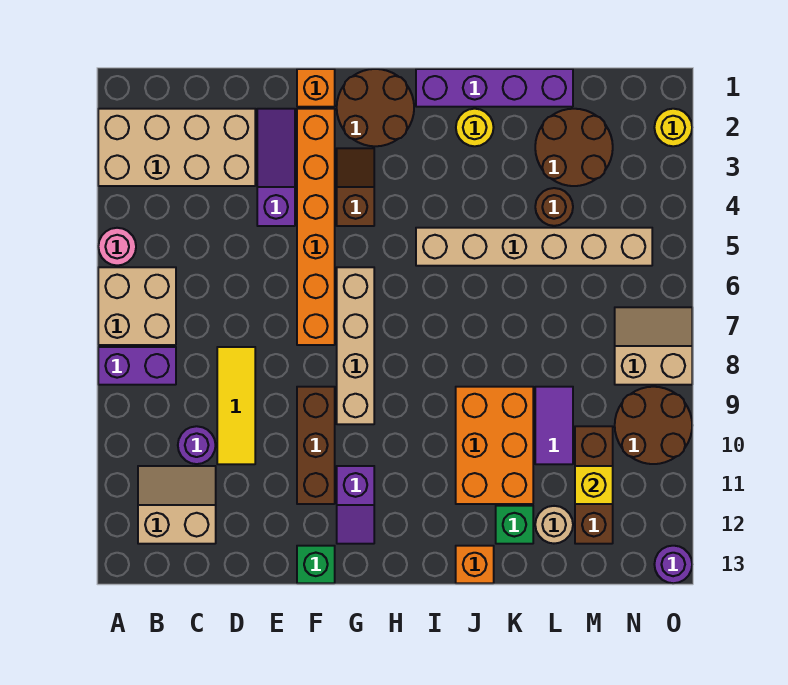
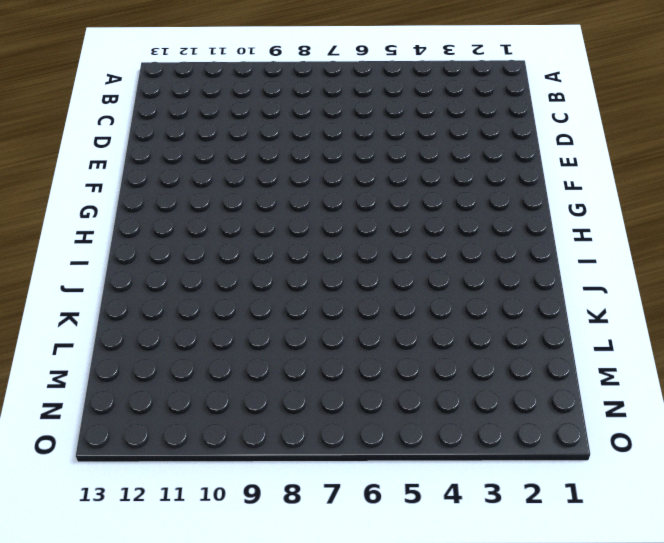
none -> tan 2x4 brick [98,109,255,186]
none -> pink 1x1 round brick [98,228,136,266]
none -> tan 2x2 brick [98,267,176,345]
none -> purple 1x2 brick [98,347,176,385]

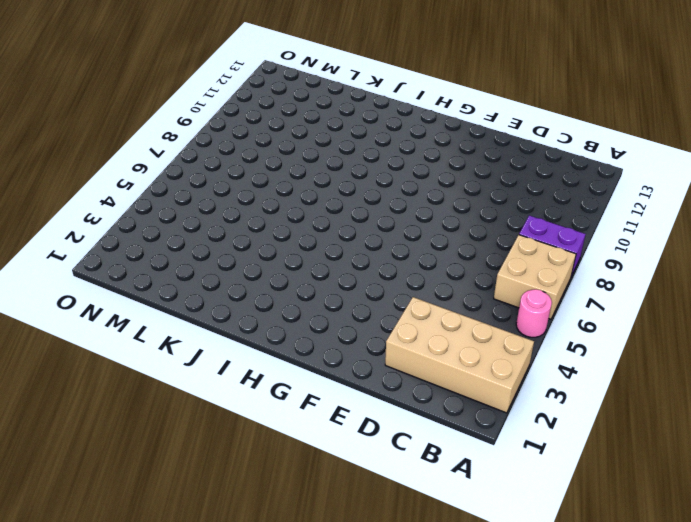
none -> tan 2x2 slope [138,466,216,544]
none -> purple 1x1 round brick [178,426,216,464]
none -> yellow 1x3 tile [217,347,255,464]
none -> purple 1x3 slope [257,109,295,226]

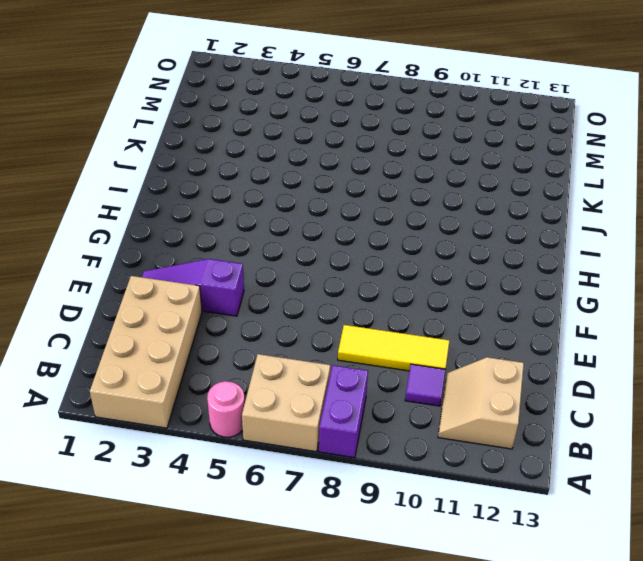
purple 1x1 tile [405,364,446,406] -> purple 1x1 round brick [178,426,216,464]
none -> orange 1x1 brick [297,69,335,107]
none -> orange 1x6 brick [297,109,335,345]
none -> brown 1x3 brick [297,387,335,504]
none -> green 1x1 brick [297,546,335,583]

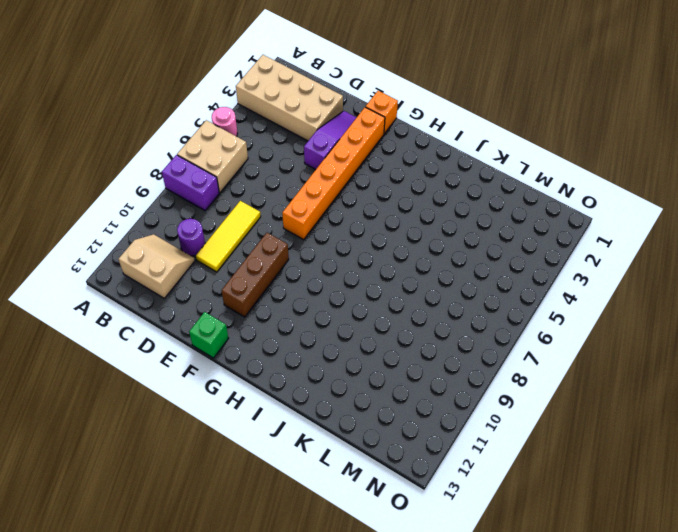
none -> brown 2x2 round brick [337,69,414,146]
none -> brown 1x2 slope [337,148,374,226]
none -> tan 1x4 brick [337,267,374,424]
none -> purple 1x2 slope [337,466,374,544]

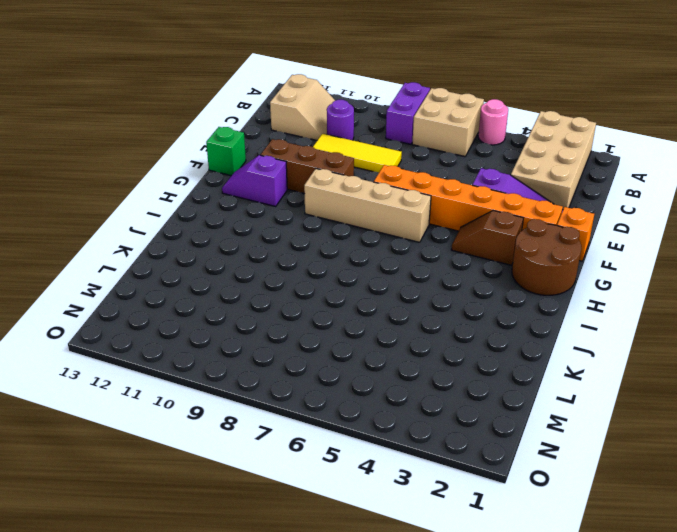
brown 1x2 slope [451,211,523,265] -> brown 1x2 slope turned to [337,148,374,226]
none -> purple 1x4 brick [416,69,573,107]
none -> tan 1x6 brick [416,228,652,266]
none -> yellow 1x1 round brick [456,109,494,146]
none -> orange 2x3 brick [456,387,533,504]

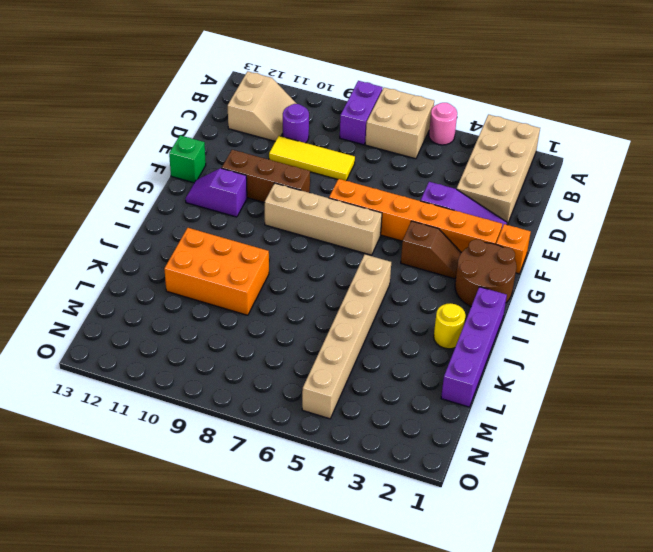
none -> orange 1x1 brick [456,546,494,583]
none -> green 1x1 brick [496,506,533,544]
none -> brown 2x2 round brick [535,109,613,186]
none -> brown 1x1 round brick [535,188,573,226]

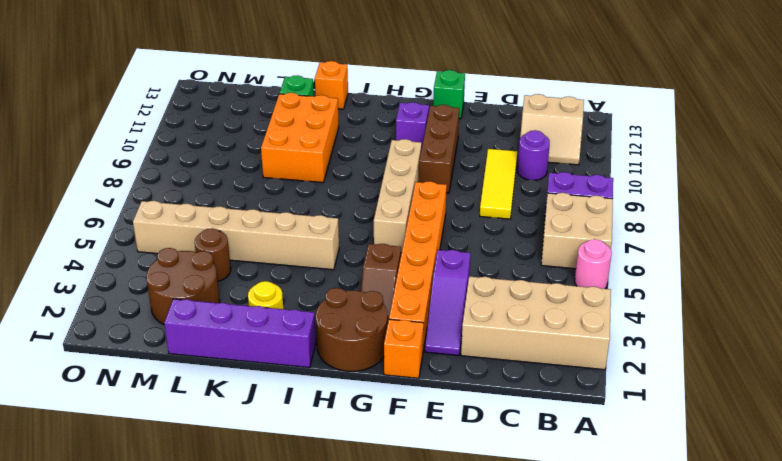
none -> purple 1x2 tile [535,387,573,464]
none -> tan 1x1 round brick [535,506,573,544]
none -> brown 1x3 brick [575,426,613,544]
none -> tan 2x2 slope [615,307,692,385]

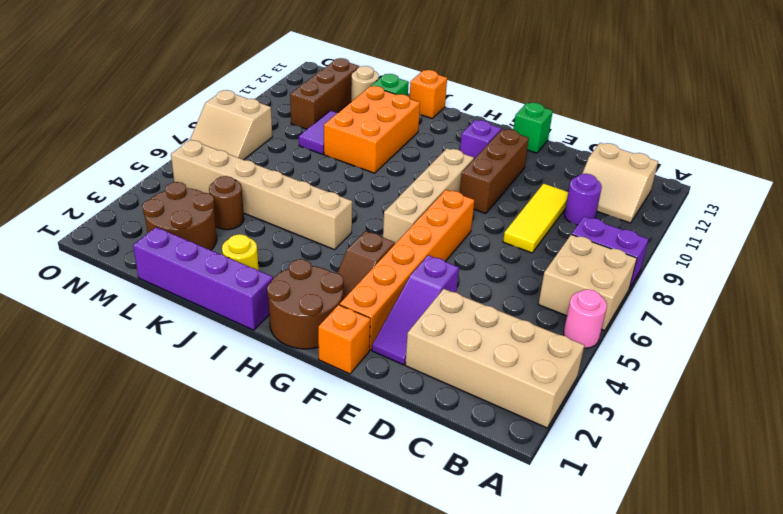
none -> brown 2x2 round brick [615,387,692,464]
none -> yellow 1x1 round brick [654,109,692,146]
none -> purple 1x1 round brick [654,546,692,583]
none -> yellow 1x1 brick [575,466,613,504]

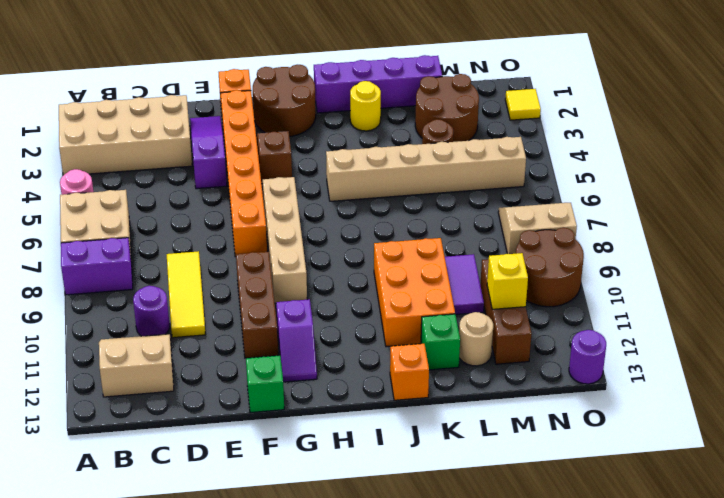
yellow 1x1 tile [505,89,541,120] -> yellow 1x1 round brick [654,109,692,146]

